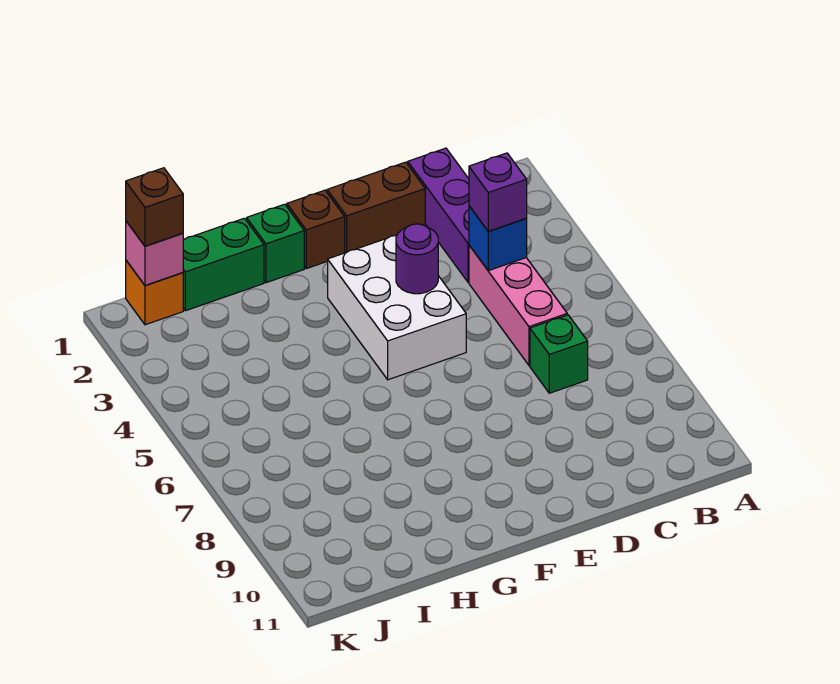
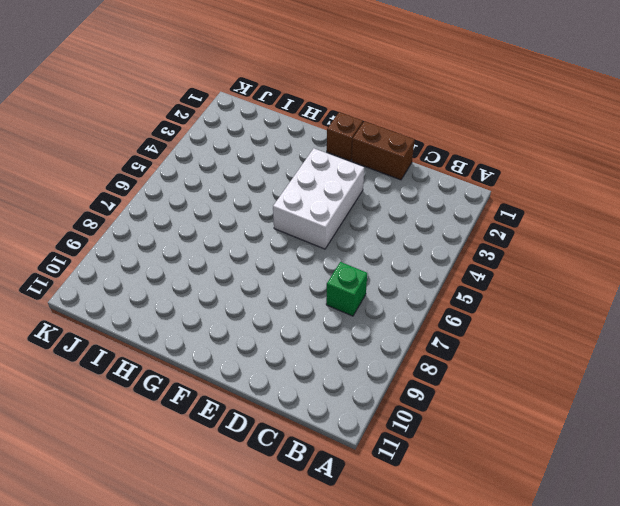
none -> purple 1x3 brick [408,148,469,282]
none -> pink 1x3 brick [469,245,567,365]
none -> green 1x1 brick [247,204,304,283]

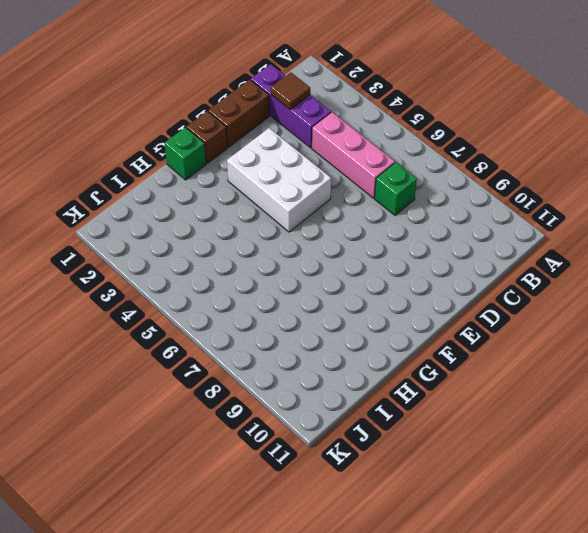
brown 1x1 tile [271,72,310,109] -> none
none -> green 1x2 brick [183,218,264,311]
none -> orange 1x1 brick [126,261,183,325]
none -> blue 1x1 brick [469,206,527,271]

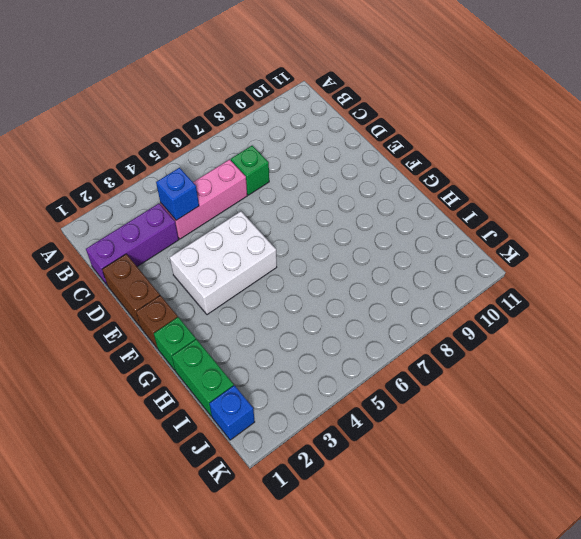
blue 1x1 brick [209,385,255,440] -> orange 1x1 brick [126,261,183,325]
none -> purple 1x1 round brick [396,224,438,294]
none -> pink 1x1 brick [126,221,183,285]
none -> purple 1x1 brick [469,153,527,231]

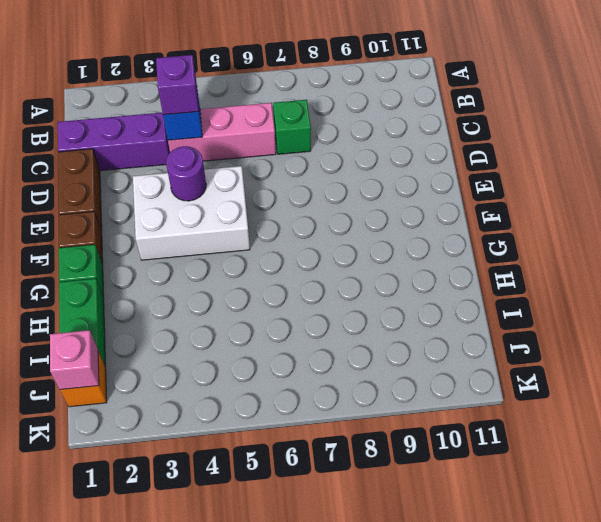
none -> brown 1x1 brick [126,168,183,246]

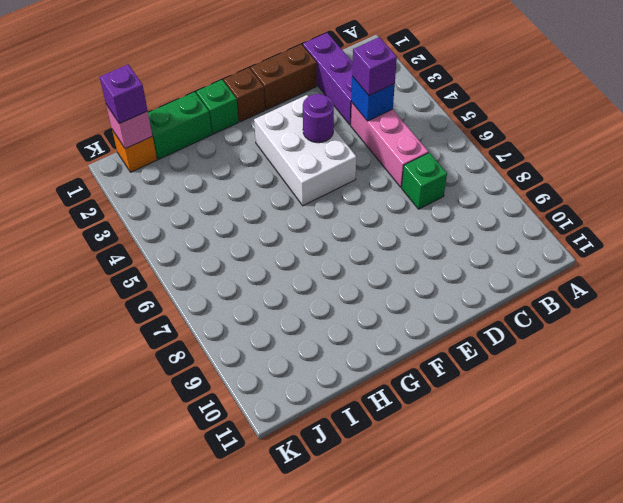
purple 1x1 brick [100,65,148,124] -> brown 1x1 brick [126,168,183,246]

